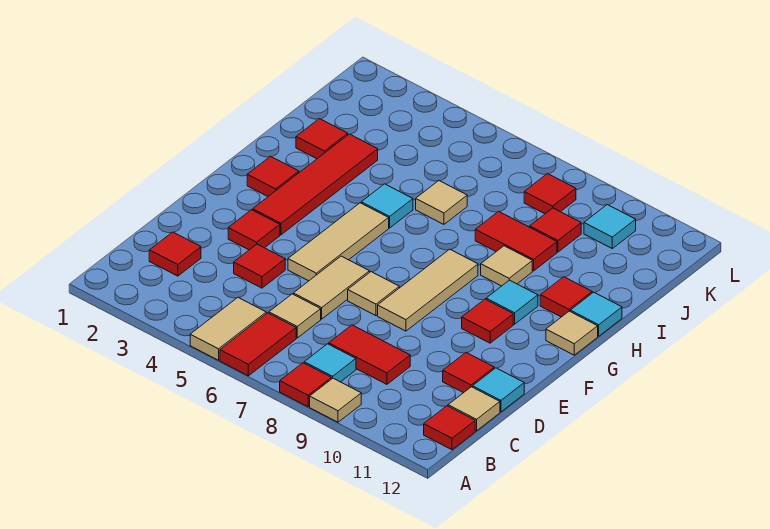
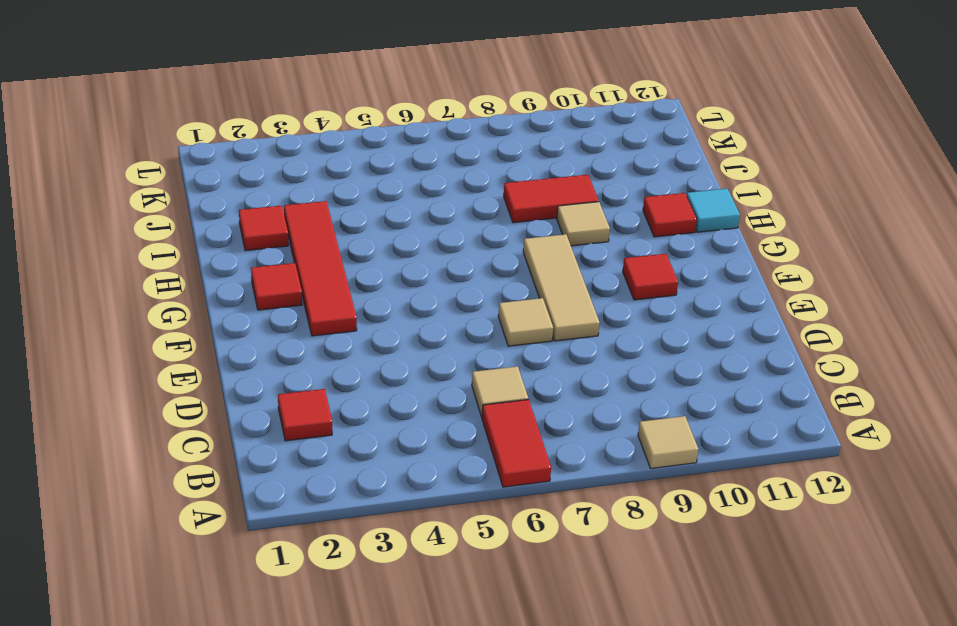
none -> tan 1x2 tile [190,298,266,360]
none -> red 1x1 tile [280,363,331,407]
none -> cyan 1x1 tile [304,344,356,382]
none -> red 1x1 tile [424,406,475,450]

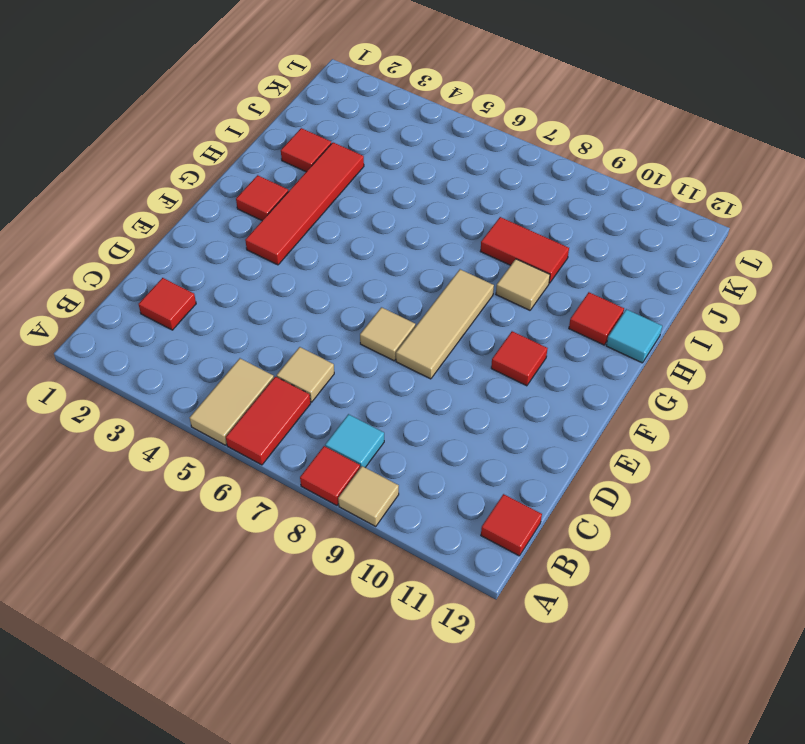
none -> red 1x2 tile [329,325,410,384]
none -> tan 1x1 tile [448,387,500,431]
none -> red 1x1 tile [234,244,285,288]
none -> tan 1x2 tile [293,256,370,319]

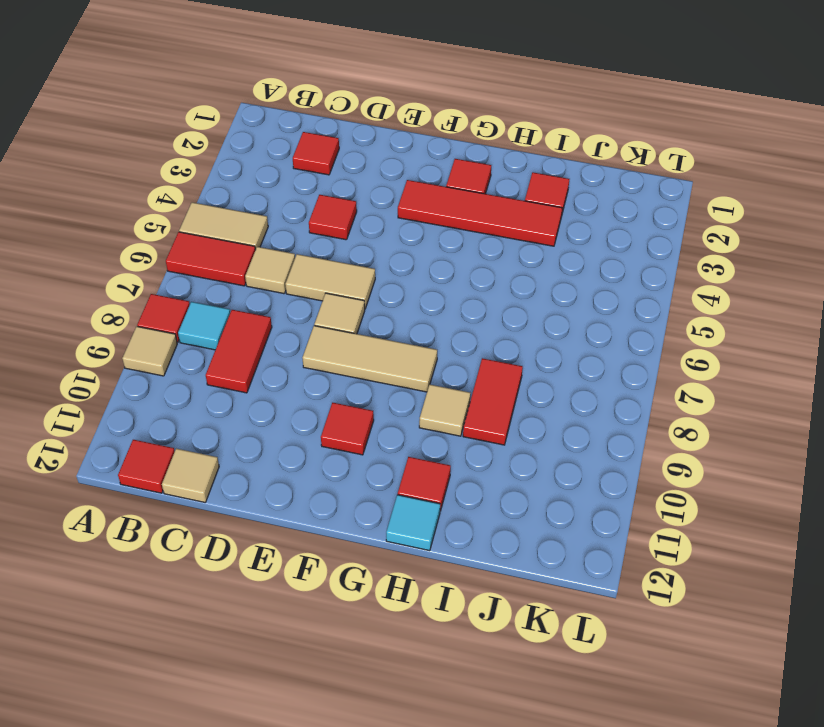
none -> red 1x1 tile [443,353,494,393]
none -> cyan 1x1 tile [473,368,524,412]
none -> red 1x1 tile [228,210,280,250]
none -> tan 1x3 tile [288,203,389,281]

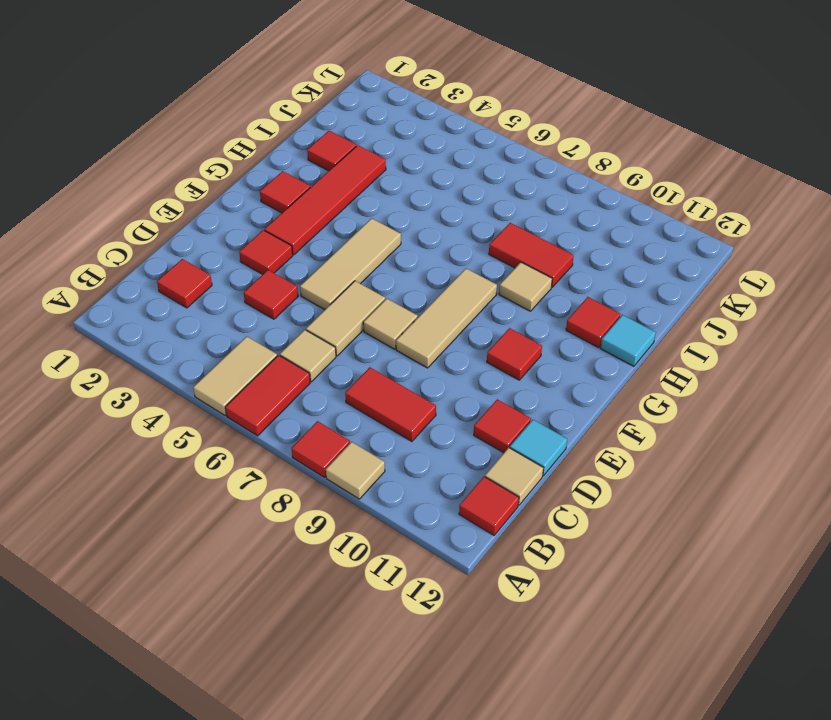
none -> cyan 1x1 tile [304,344,356,382]
none -> cyan 1x1 tile [486,280,538,324]
none -> tan 1x1 tile [546,311,598,355]
none -> cyan 1x1 tile [361,184,413,228]

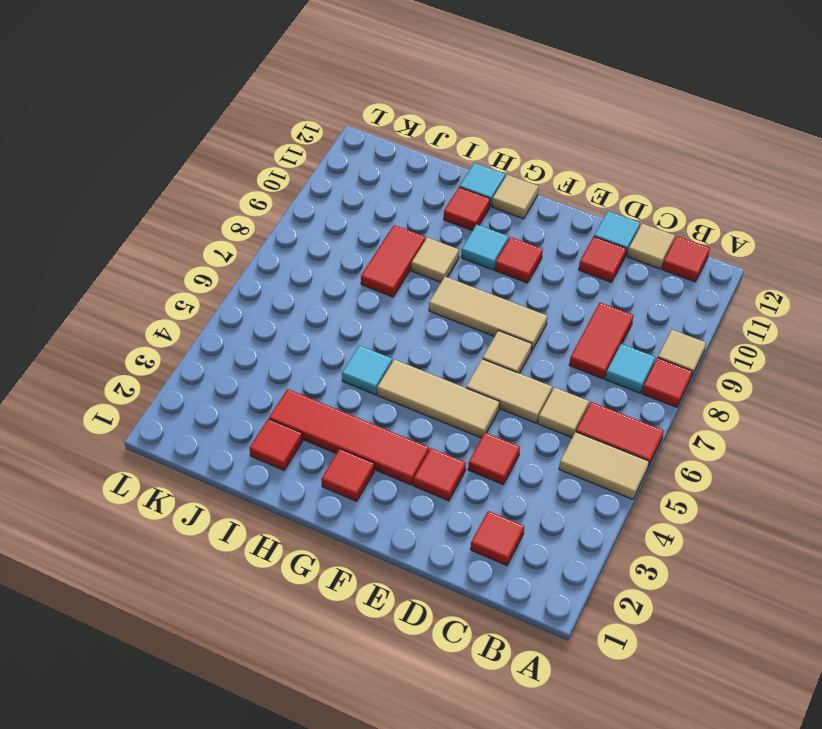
none -> tan 1x1 tile [416,181,467,224]
none -> red 1x1 tile [530,208,581,252]
none -> red 1x1 tile [524,174,576,214]
none -> cyan 1x1 tile [584,205,636,248]

